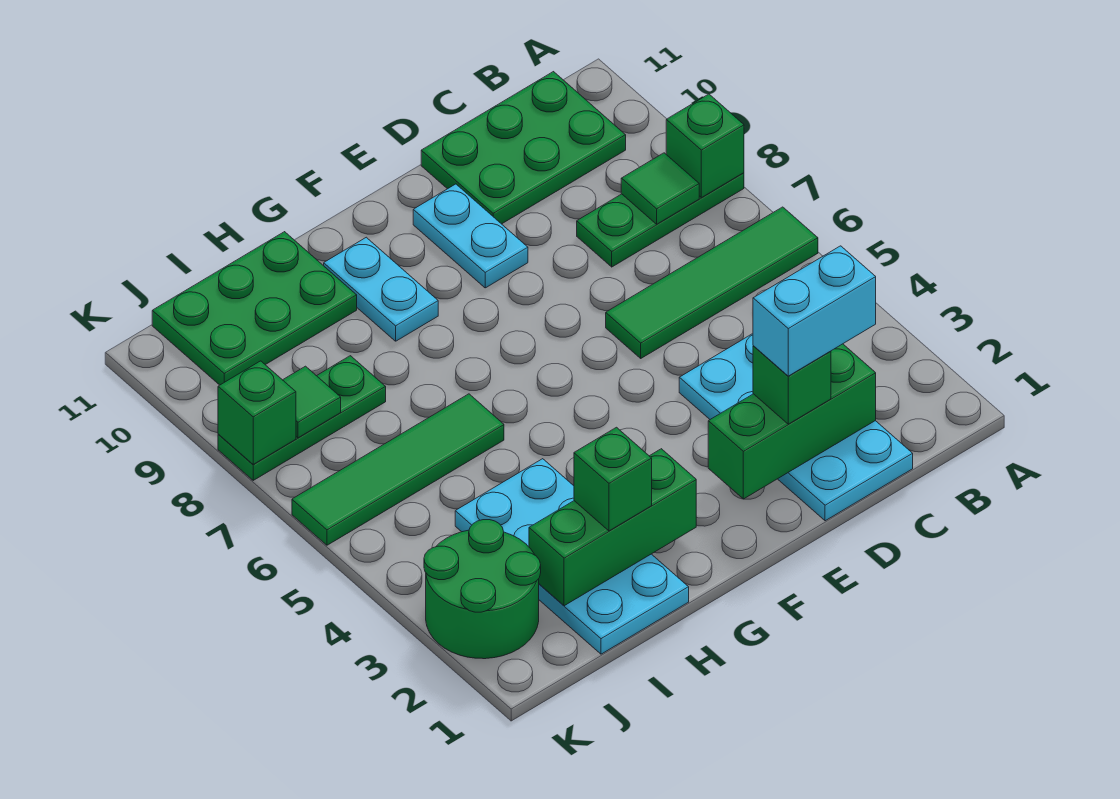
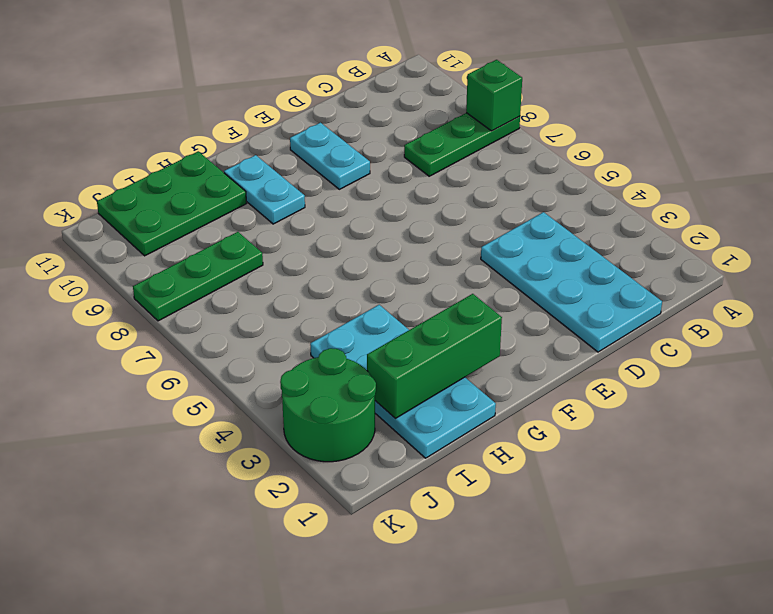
none -> green 1x4 tile [606,207,818,358]
none -> green 2x3 plate [421,72,626,224]
none -> green 1x4 tile [292,394,504,545]

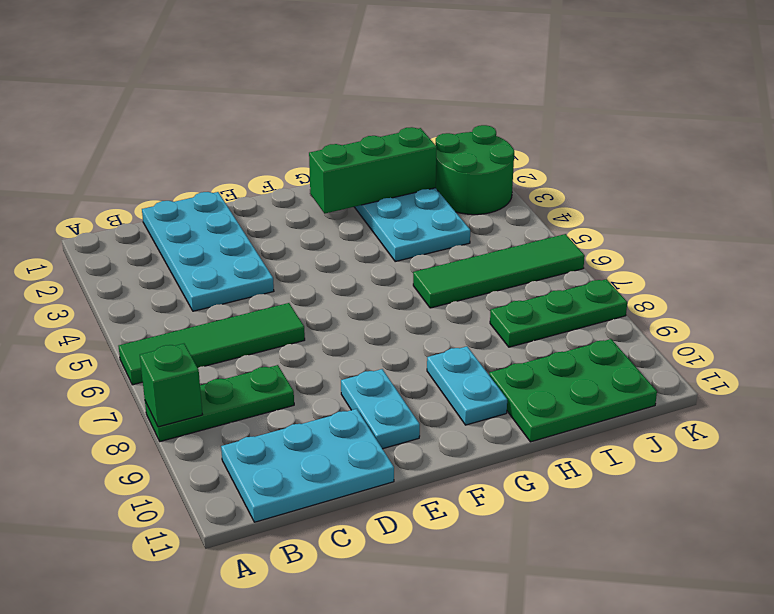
cyan 2x3 plate [221,409,394,522] -> green 2x3 plate [421,72,626,224]
none -> green 1x1 tile [621,153,699,224]
none -> green 1x3 brick [708,344,876,499]
none -> green 1x1 tile [283,366,341,438]

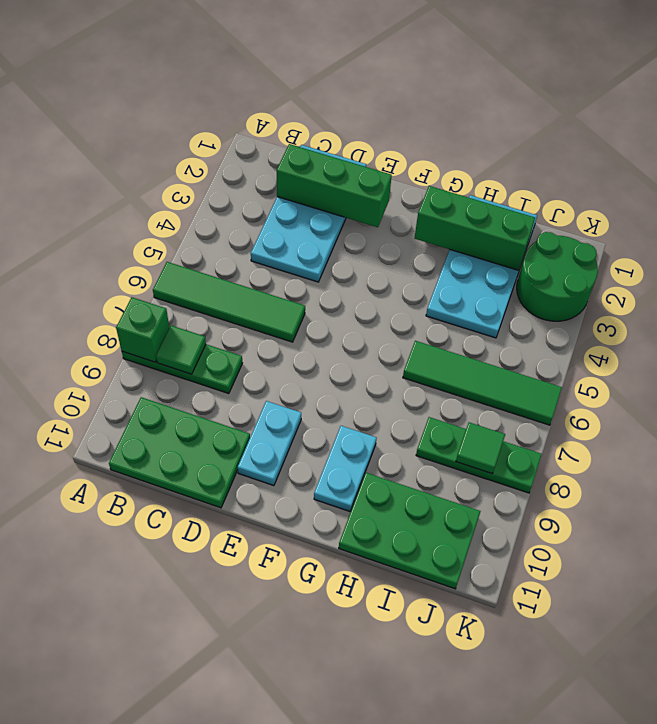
none -> green 1x1 brick [218,361,296,465]
none -> green 1x1 brick [753,346,831,424]
none -> green 1x1 brick [574,427,652,531]

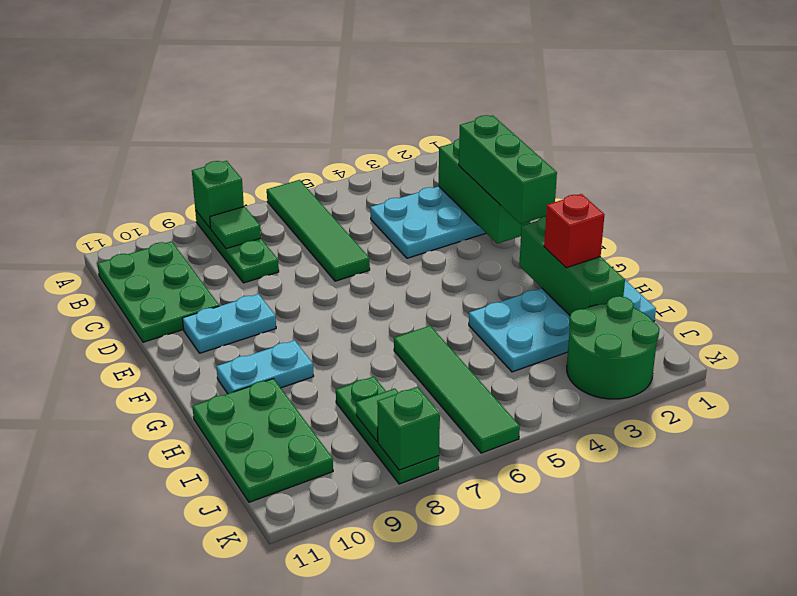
green 1x3 brick [459,115,557,224] -> green 1x1 brick [753,346,831,424]
red 1x1 brick [544,194,604,268] -> green 1x1 brick [574,427,652,531]
none -> cyan 1x2 brick [753,246,876,376]

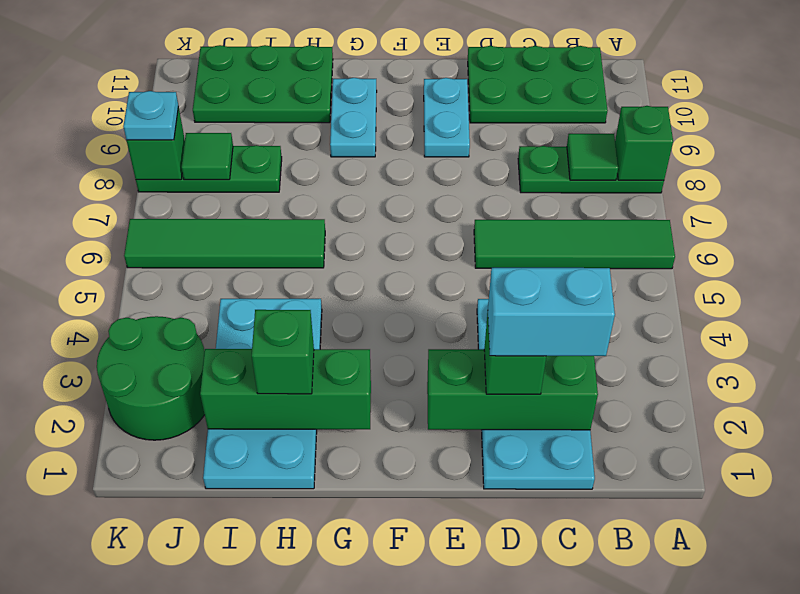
cyan 1x1 plate [123,91,178,140] -> none

